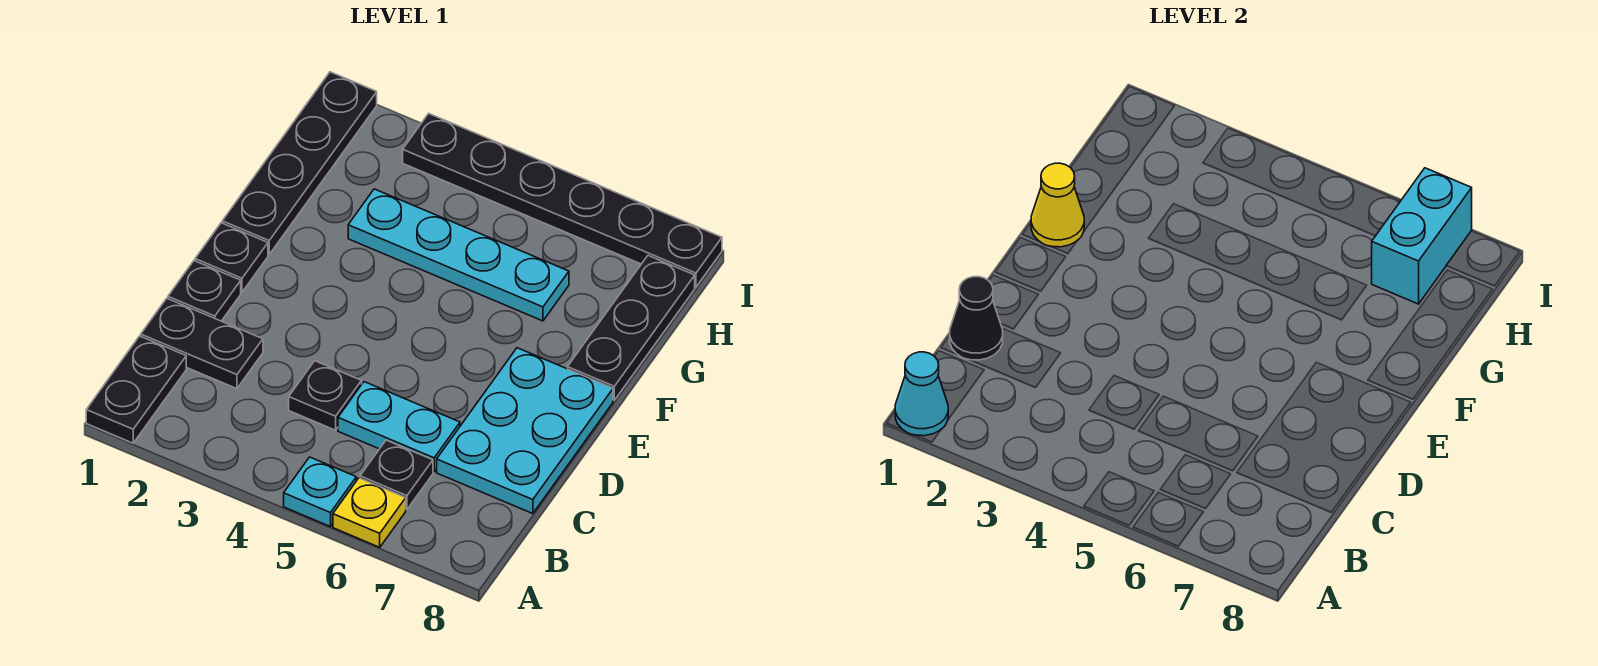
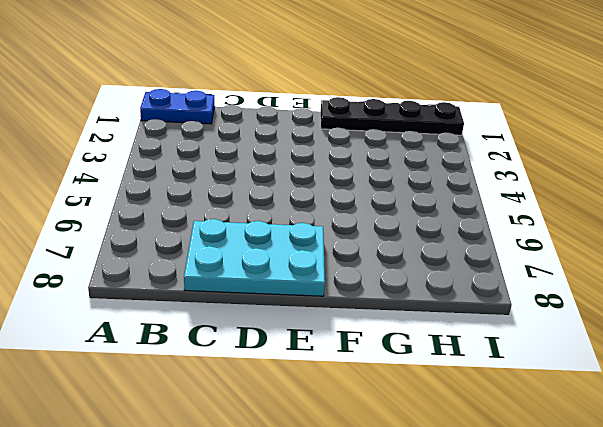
blue 1x2 plate [140,89,215,124] -> black 1x2 plate [86,336,186,443]
none -> cyan 1x1 plate [284,457,356,527]
none -> yellow 1x1 plate [333,478,406,547]
none -> black 1x1 plate [360,440,433,510]

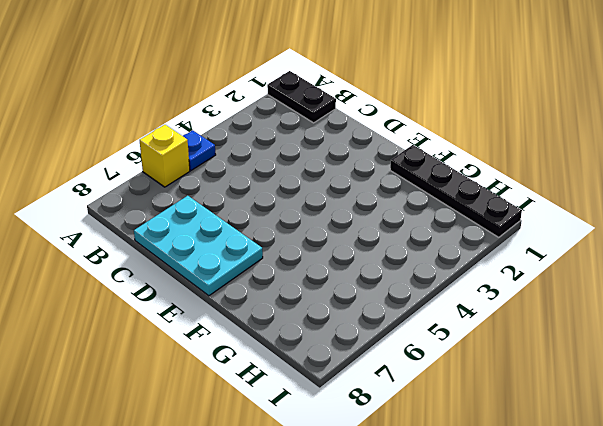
blue 1x1 plate [183,130,216,170] -> cyan 1x1 plate [284,457,356,527]
yellow 1x1 brick [140,125,190,187] -> yellow 1x1 plate [333,478,406,547]
none -> black 1x1 plate [360,440,433,510]
none -> black 1x2 plate [141,299,263,389]
none -> black 1x1 plate [289,361,362,430]

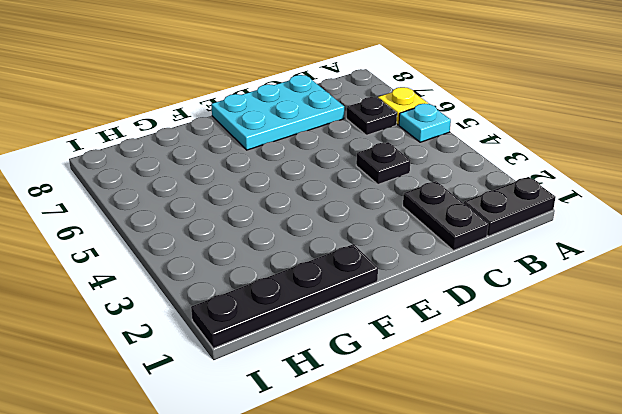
none -> cyan 1x2 plate [338,382,460,472]
none -> black 1x1 plate [168,261,241,321]
none -> black 1x1 plate [195,223,268,292]

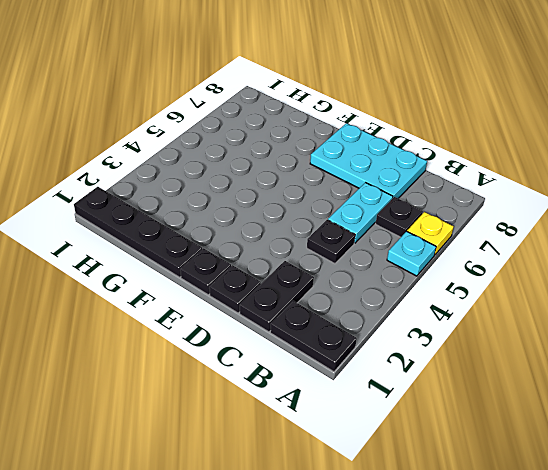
none -> black 1x3 plate [568,256,695,400]
none -> cyan 1x4 plate [348,189,569,321]
none -> black 1x6 plate [403,114,722,287]

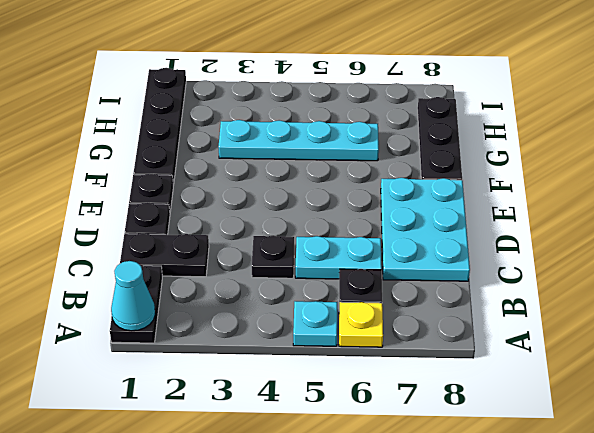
none -> black 1x6 plate [403,114,722,287]
none -> black 1x1 cone [950,277,1003,360]
none -> yellow 1x1 cone [1031,163,1084,247]

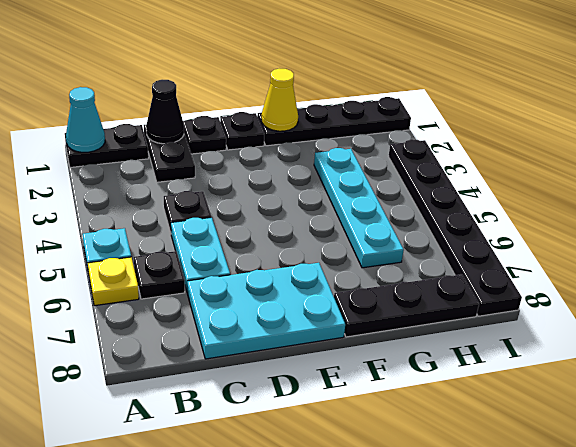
none -> cyan 1x2 brick [1372,168,1472,304]

